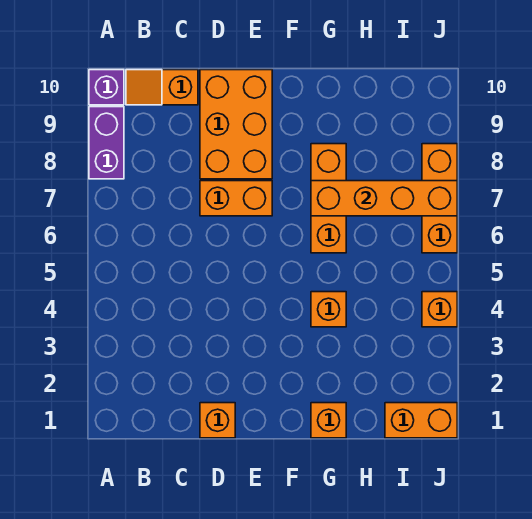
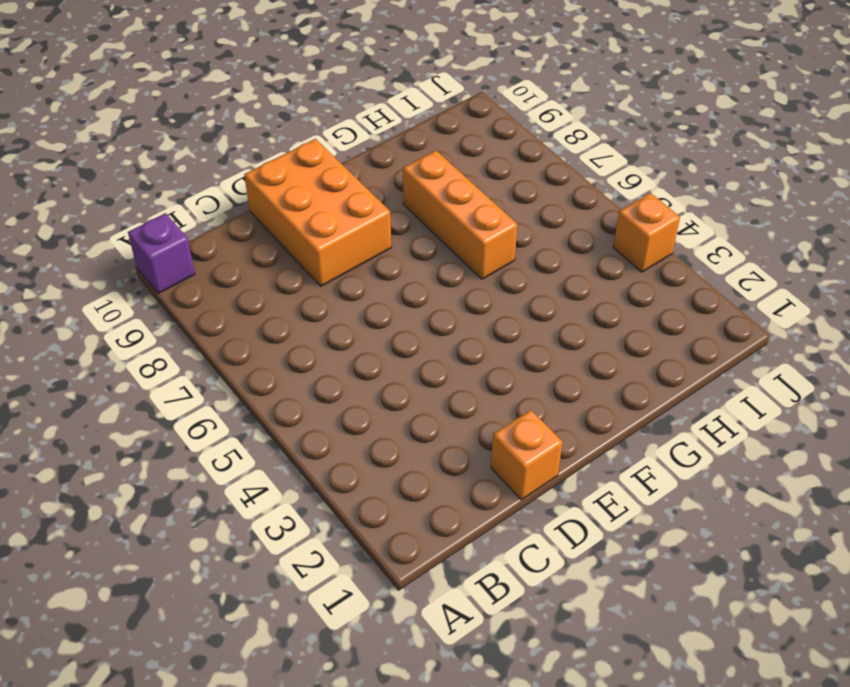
none -> purple 1x2 brick [89,107,124,179]
none -> orange 1x2 slope [126,70,198,105]
none -> orange 1x2 brick [200,181,272,216]

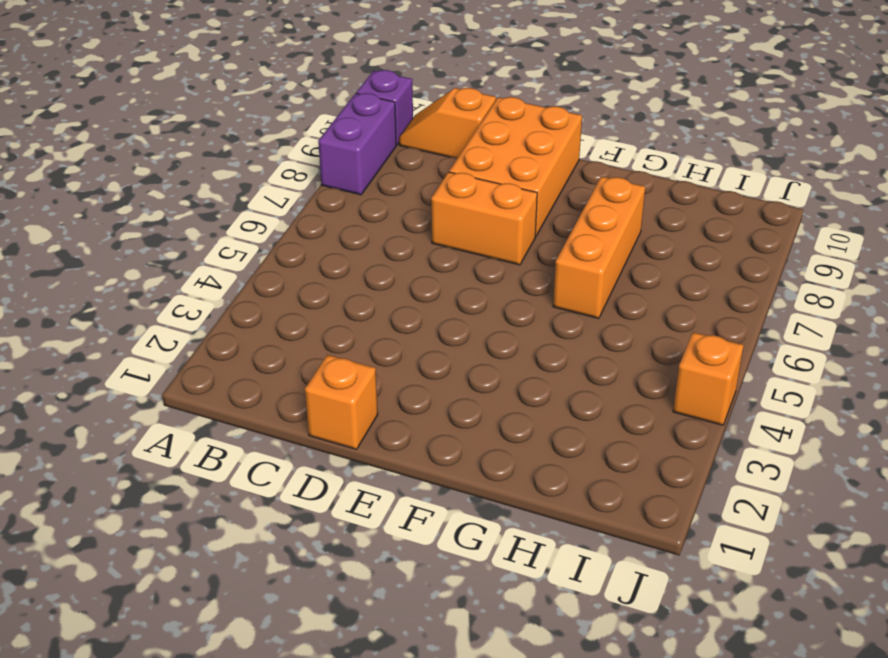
none -> orange 1x1 brick [311,403,346,438]
none -> orange 1x1 brick [311,292,346,327]
none -> orange 1x2 brick [385,403,457,438]

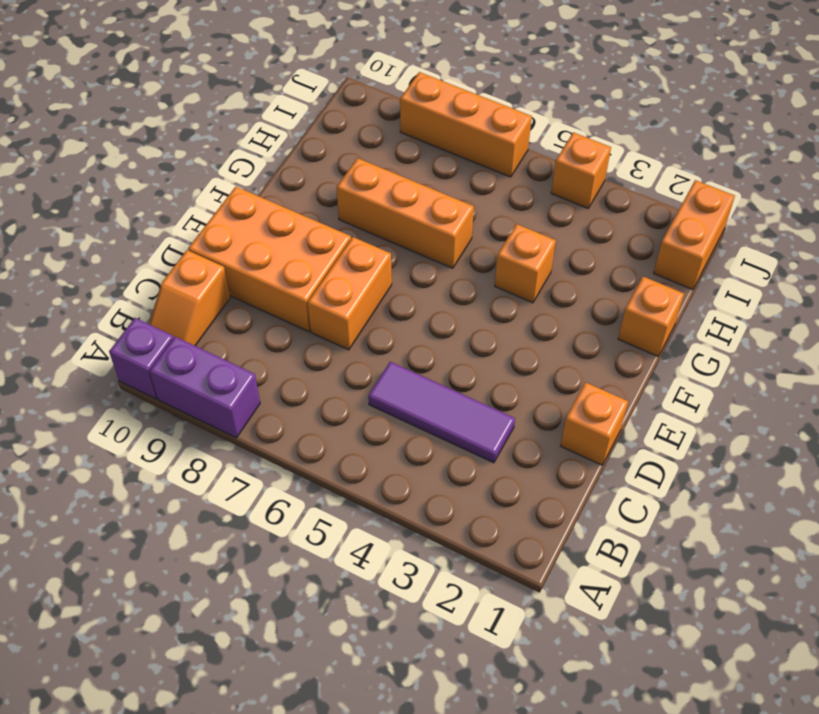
purple 1x3 tile [368,362,515,463] -> none
none -> orange 1x4 brick [311,181,457,216]

